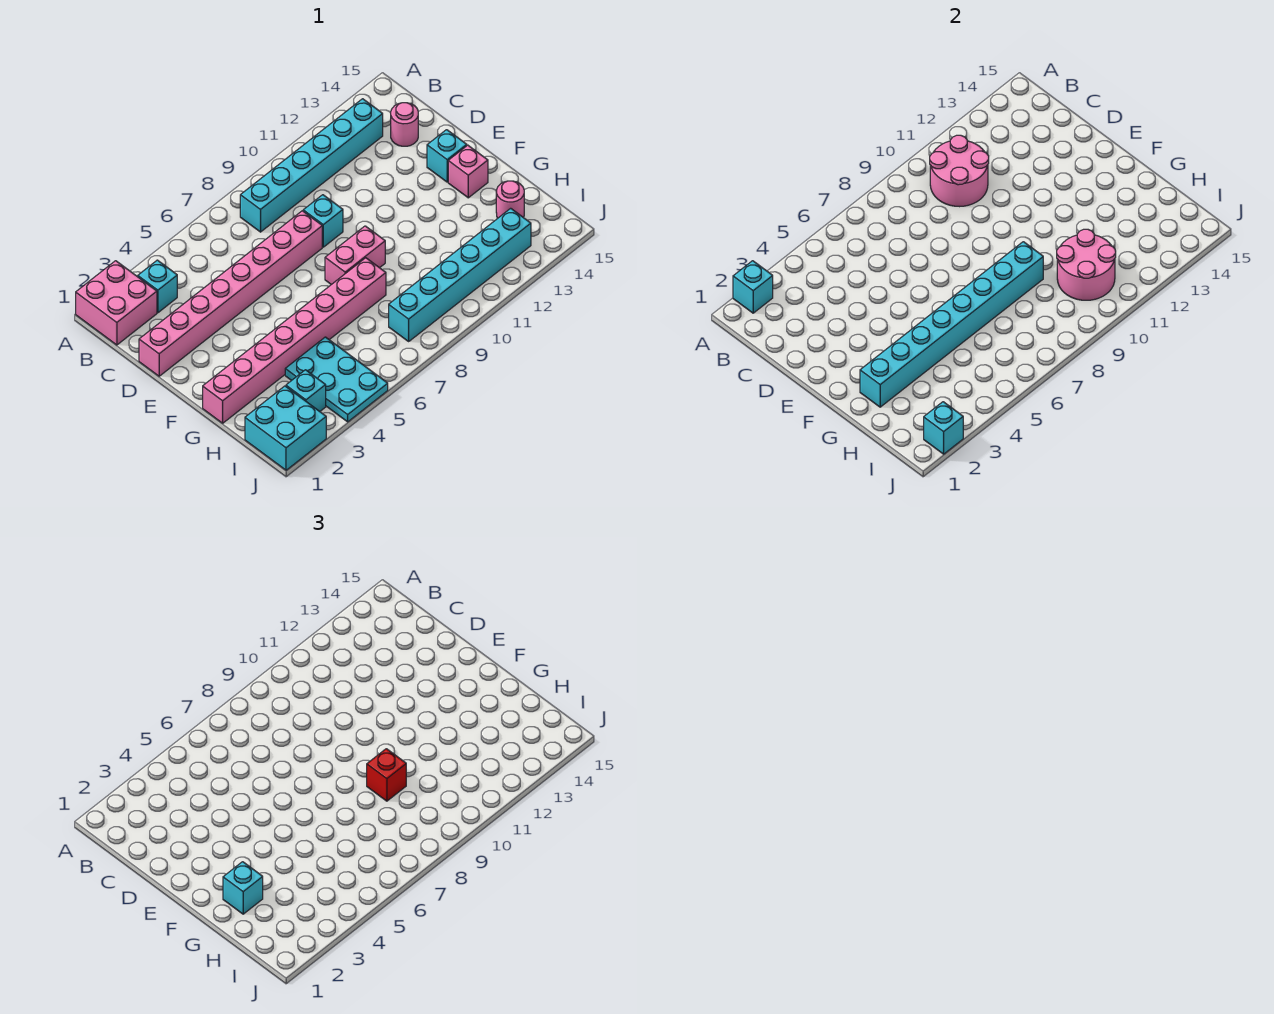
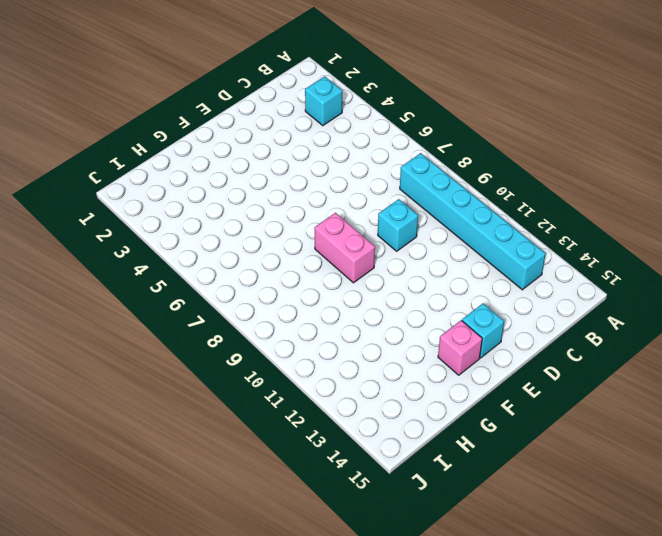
none -> pink 2x2 brick [76,261,157,345]
none -> pink 1x1 round brick [391,103,418,146]
none -> pink 1x8 brick [139,211,322,376]

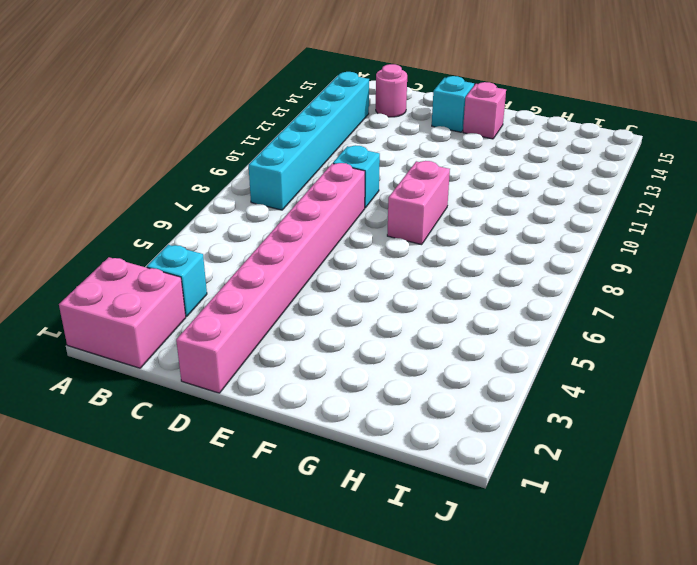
none -> pink 1x8 brick [203,258,386,423]
none -> cyan 2x3 plate [285,337,388,422]
none -> pink 1x1 round brick [496,181,524,218]

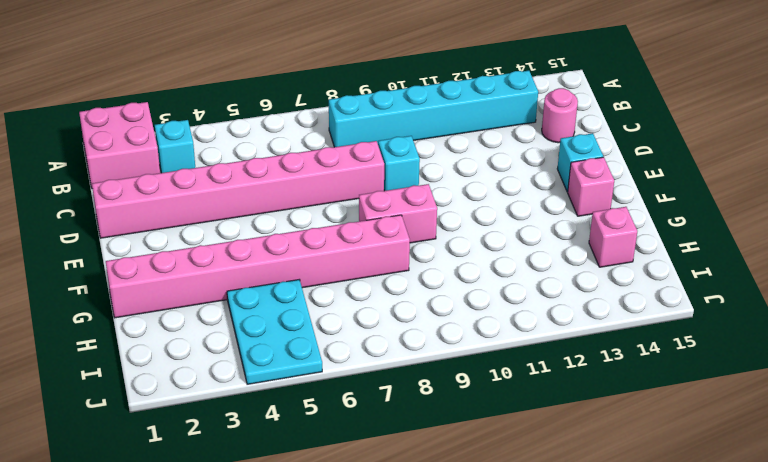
pink 1x1 brick [589,207,637,267] -> pink 1x1 round brick [496,181,524,218]
none -> cyan 2x2 brick [245,386,326,470]
none -> cyan 1x1 brick [286,370,326,411]
none -> cyan 1x6 brick [389,208,531,341]

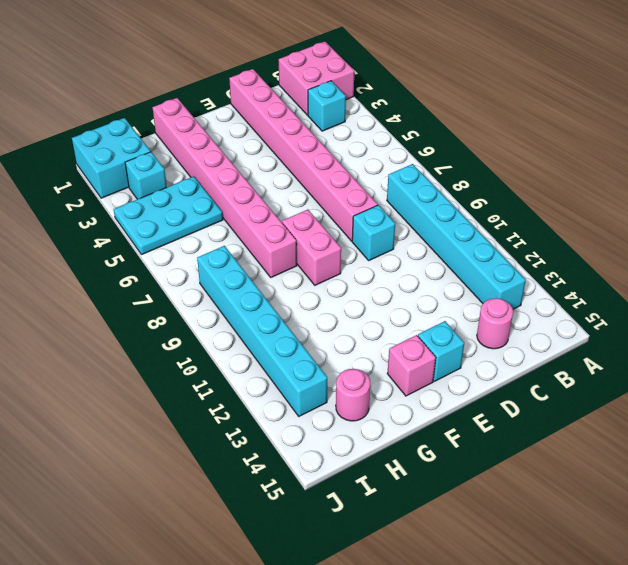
none -> cyan 1x1 brick [733,261,773,313]
none -> pink 2x2 round brick [930,135,989,207]
none -> cyan 1x8 brick [860,242,1043,407]

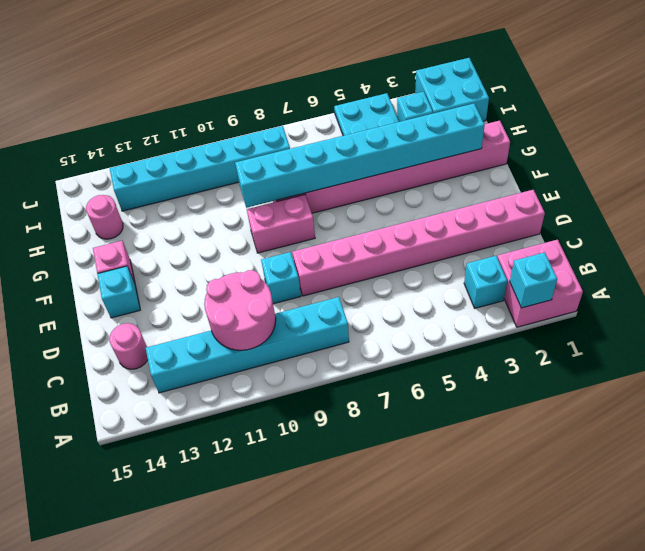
none -> pink 2x2 round brick [1057,229,1116,300]
none -> cyan 1x1 brick [924,402,963,454]
none -> cyan 1x1 brick [223,862,263,914]

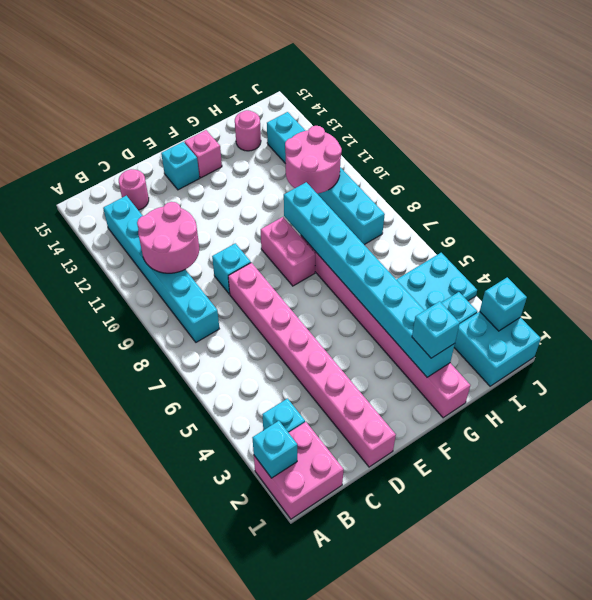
none -> red 1x1 brick [367,749,406,801]

